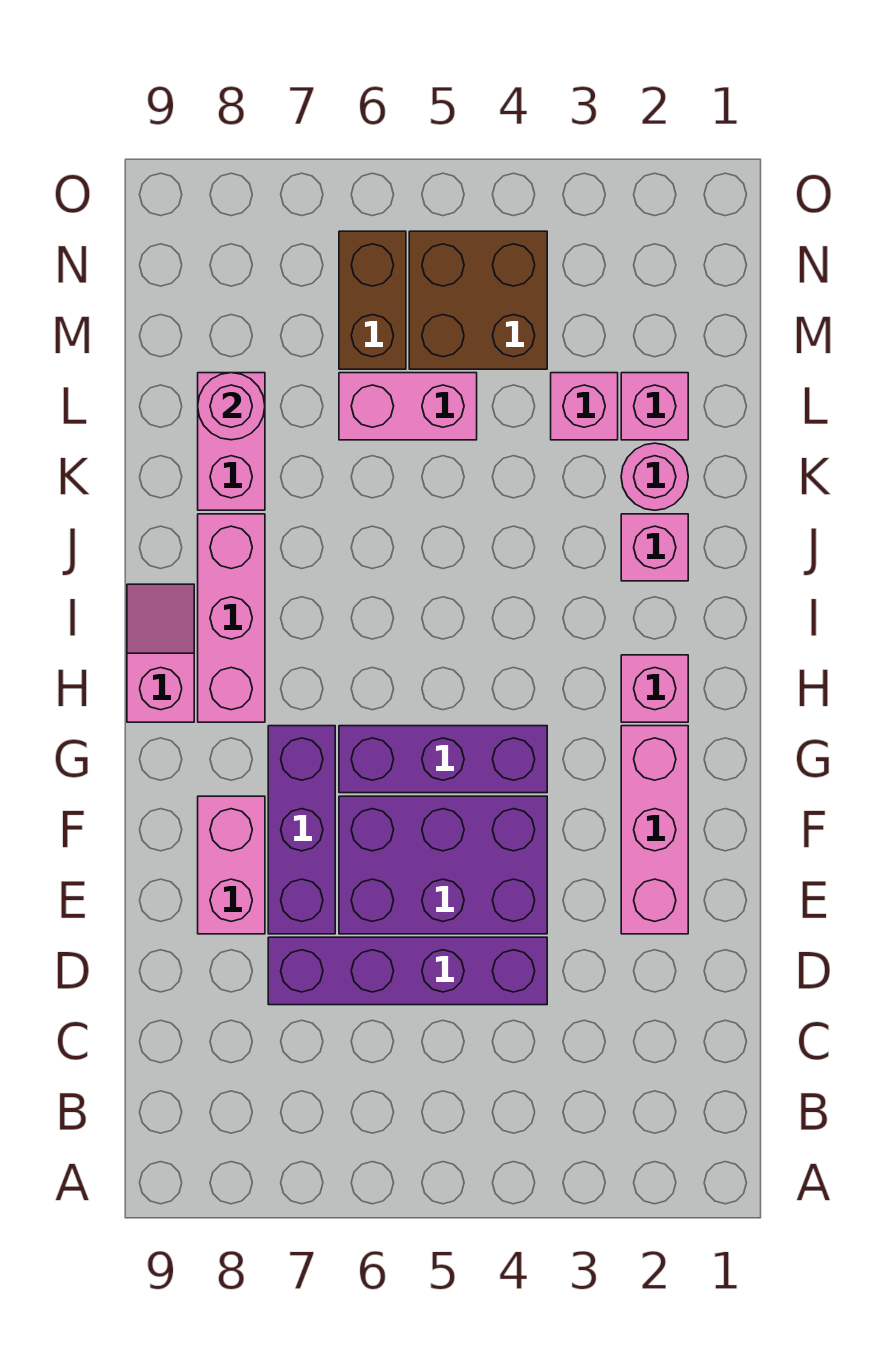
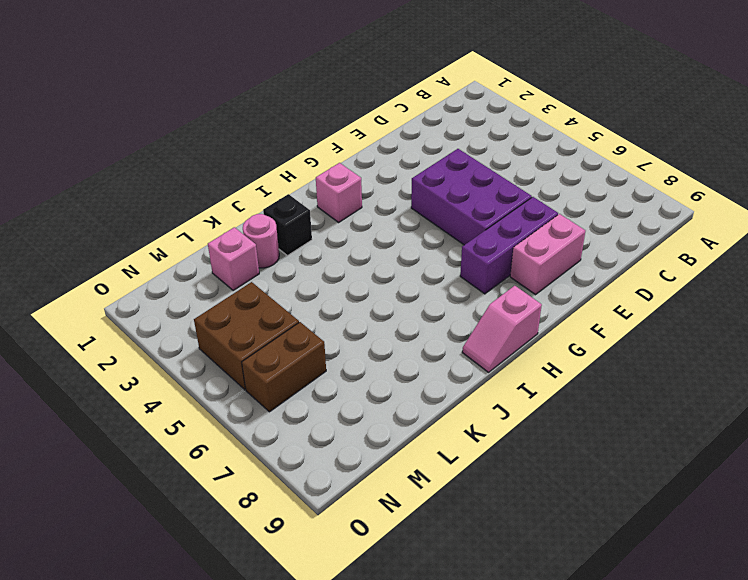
black 1x1 brick [263,194,312,256] -> pink 1x1 brick [621,514,688,581]
none -> purple 1x4 brick [268,937,547,1005]
none -> pink 1x3 brick [621,726,688,934]
none -> purple 1x3 brick [339,726,547,793]

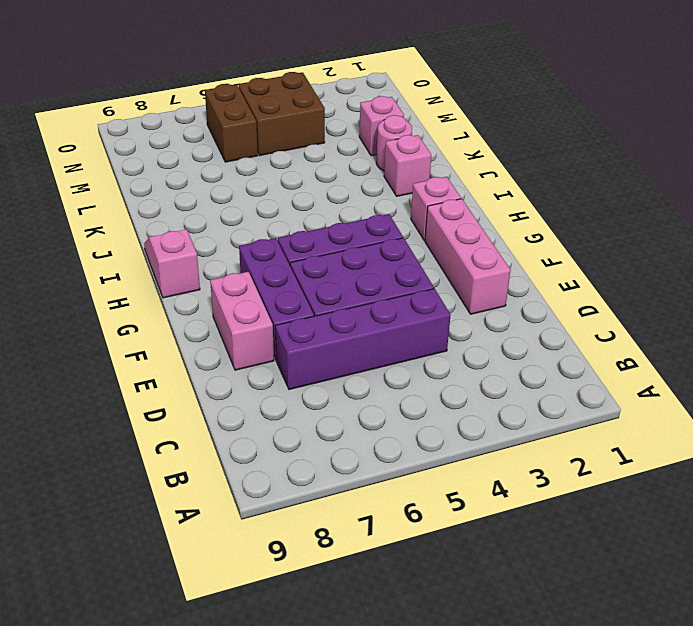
none -> pink 1x3 brick [198,514,265,722]
none -> pink 1x2 brick [198,373,265,510]
none -> pink 1x1 brick [551,373,618,440]

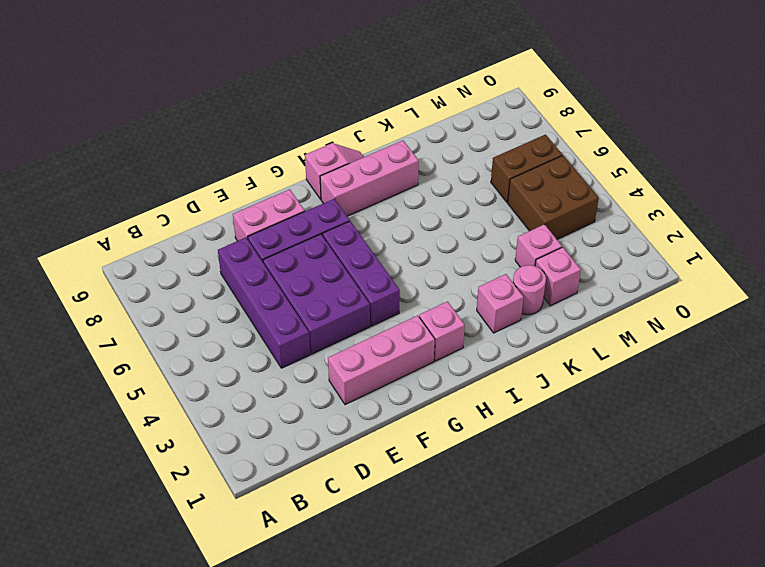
none -> pink 1x2 brick [198,373,265,510]
none -> pink 1x2 brick [339,373,477,440]
none -> pink 1x1 round brick [198,373,265,440]

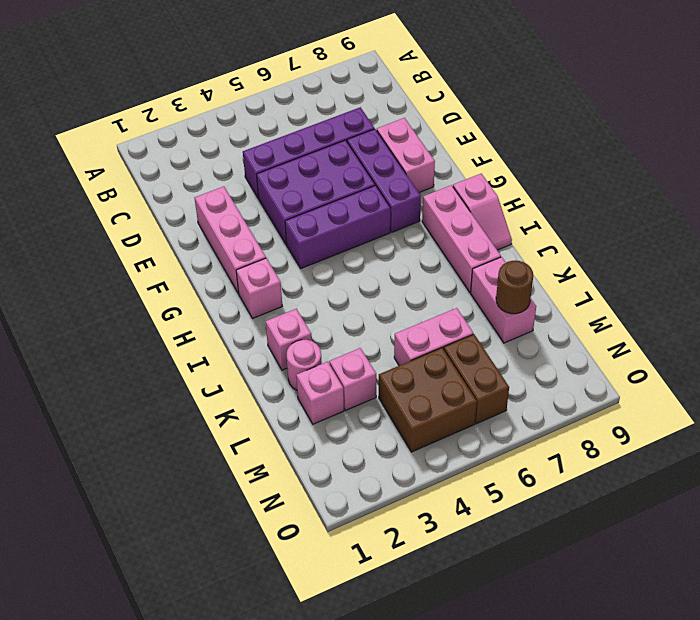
brown 1x1 round brick [496,260,533,314] -> pink 1x1 round brick [198,373,265,440]

